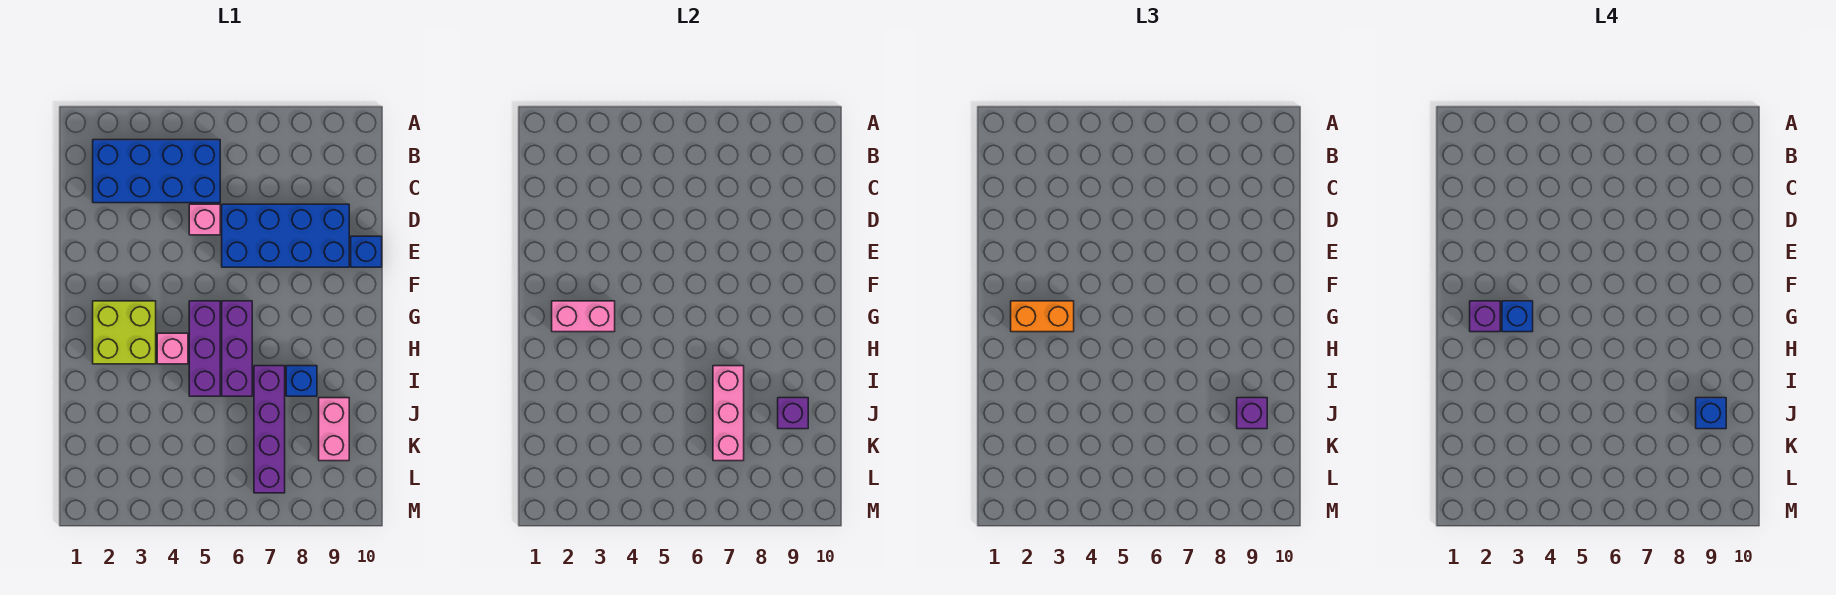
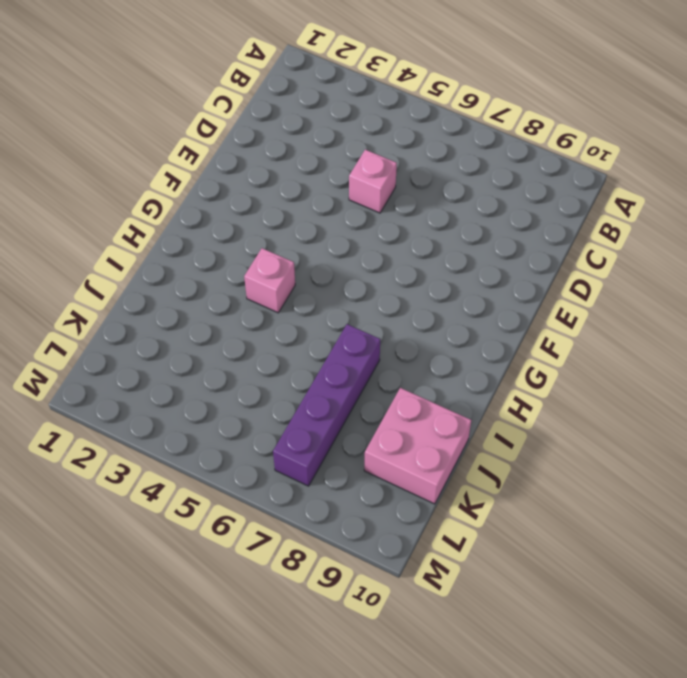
pink 2x2 brick [364,388,471,504] -> pink 1x2 brick [319,398,349,461]
none -> blue 2x4 brick [93,140,220,203]
none -> blue 2x4 brick [222,204,349,267]
none -> blue 1x1 brick [351,236,382,267]

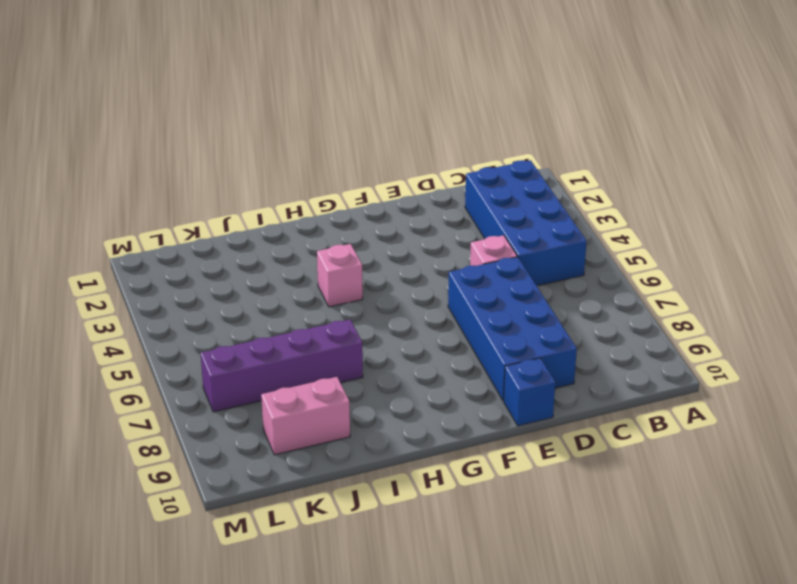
none -> lime 2x2 brick [93,301,156,364]
none -> purple 1x3 brick [189,301,220,396]
none -> purple 1x3 brick [222,301,252,396]

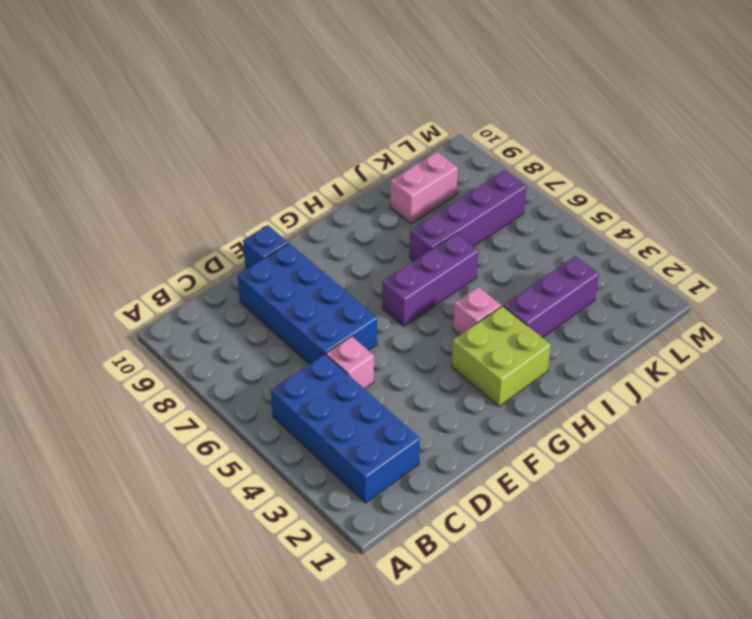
purple 1x3 brick [504,256,599,338] -> purple 1x3 brick moved to [189,301,220,396]
none -> blue 1x1 brick [286,366,317,396]
none -> pink 1x2 brick [552,301,615,332]
none -> pink 1x3 brick [713,366,744,461]

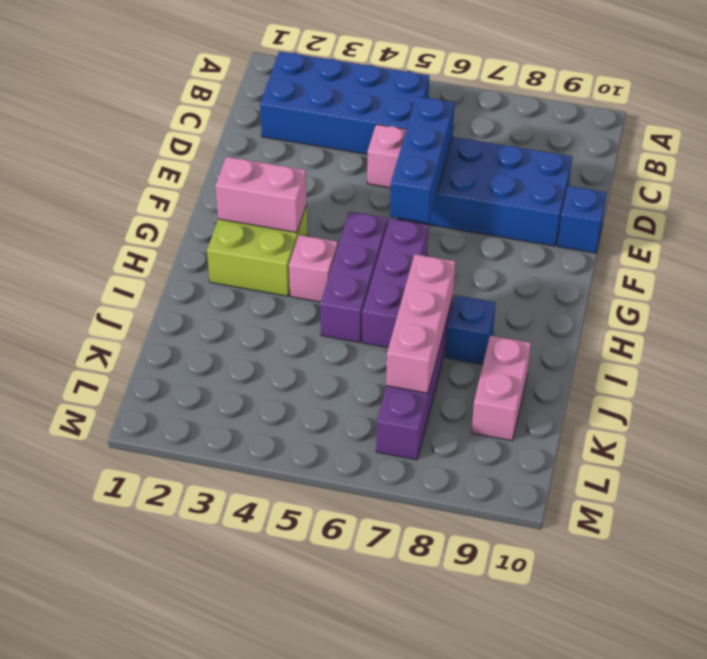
blue 1x3 brick [390,96,455,223] -> none
none -> purple 1x1 brick [778,398,808,429]
none -> orange 1x2 brick [1011,301,1074,332]
none -> purple 1x1 brick [1237,398,1267,429]

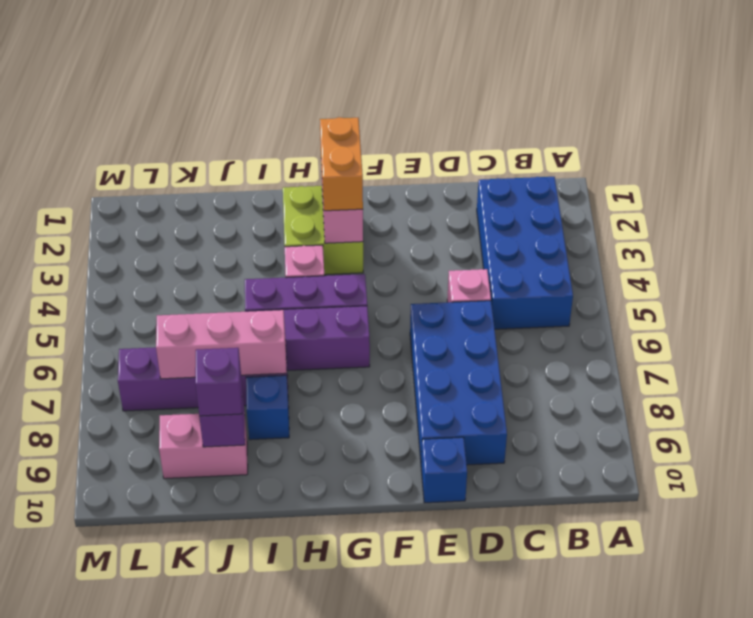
none -> purple 1x1 brick [1470,301,1500,332]
none -> blue 1x1 brick [1502,301,1533,332]
none -> blue 1x1 brick [1696,398,1726,429]

